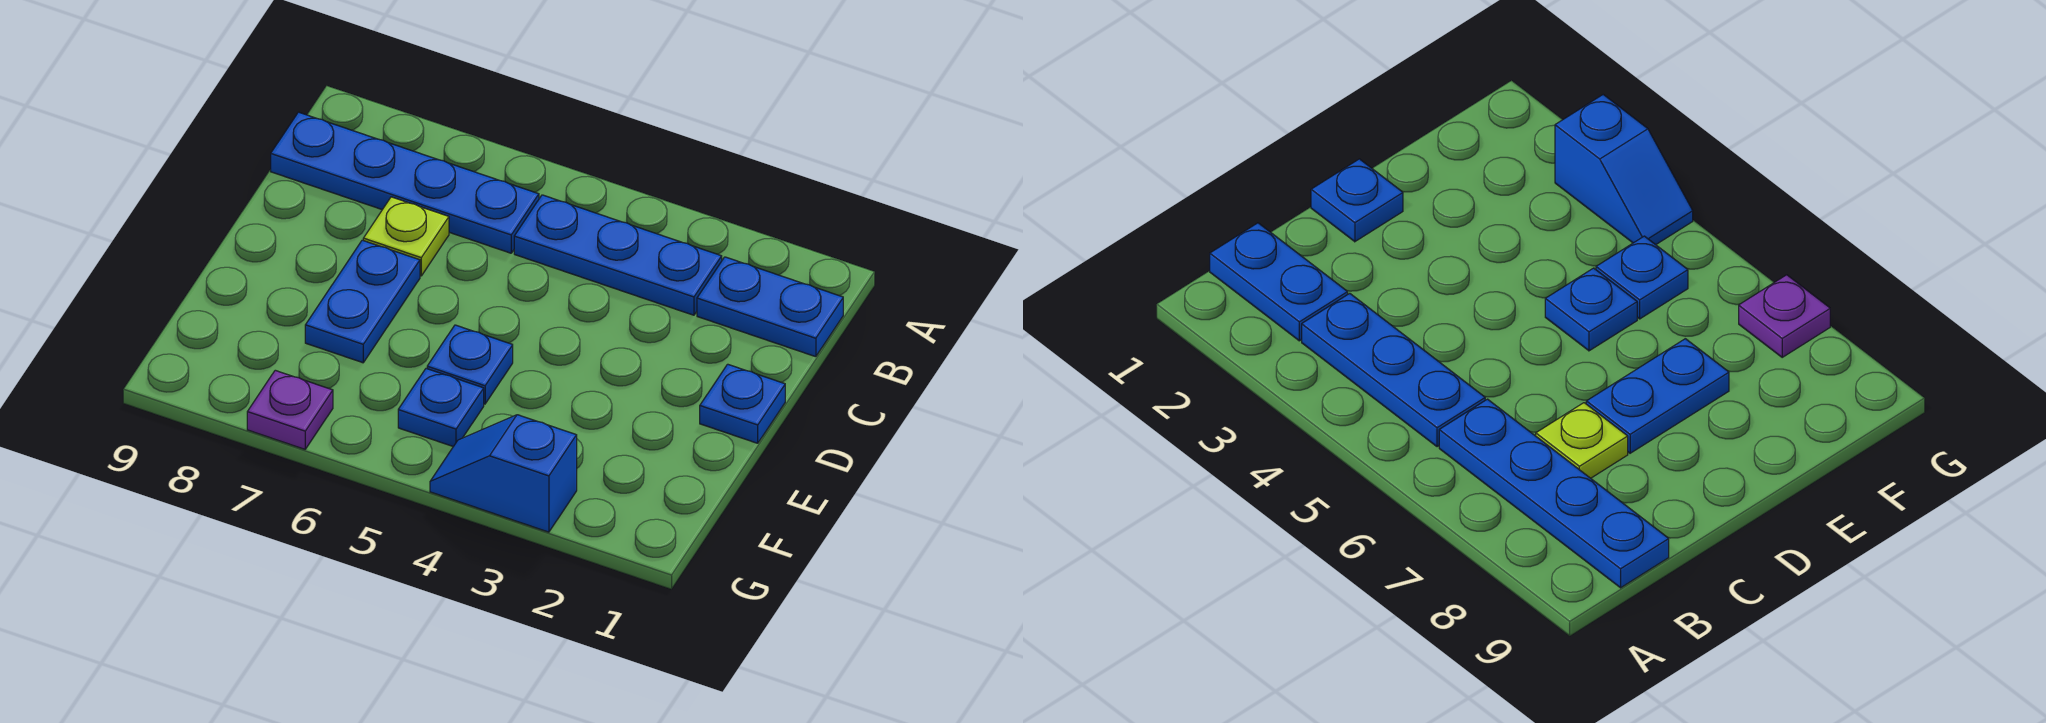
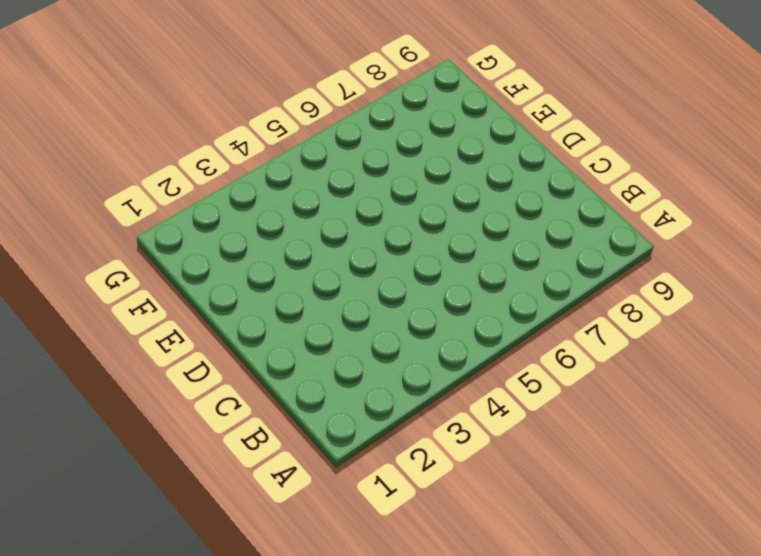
none -> blue 1x2 plate [697,257,843,357]
none -> blue 1x3 plate [514,195,722,315]

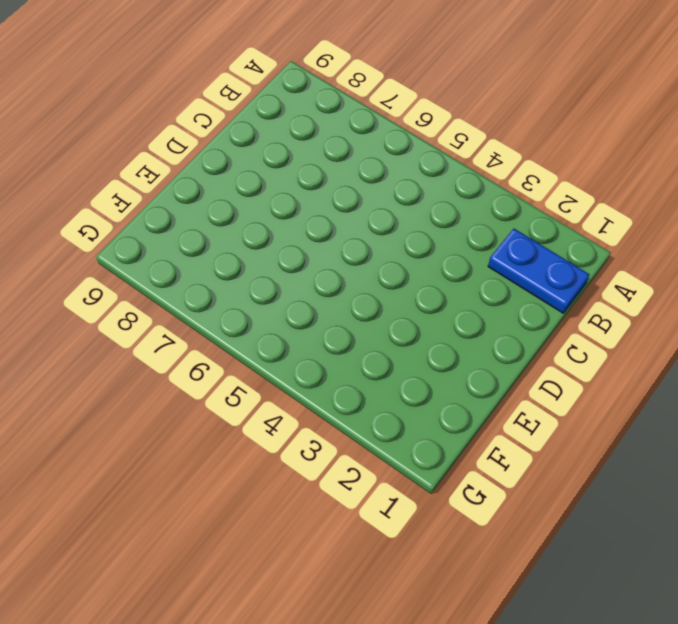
none -> blue 1x3 plate [514,195,722,315]
none -> blue 1x4 plate [271,112,539,253]

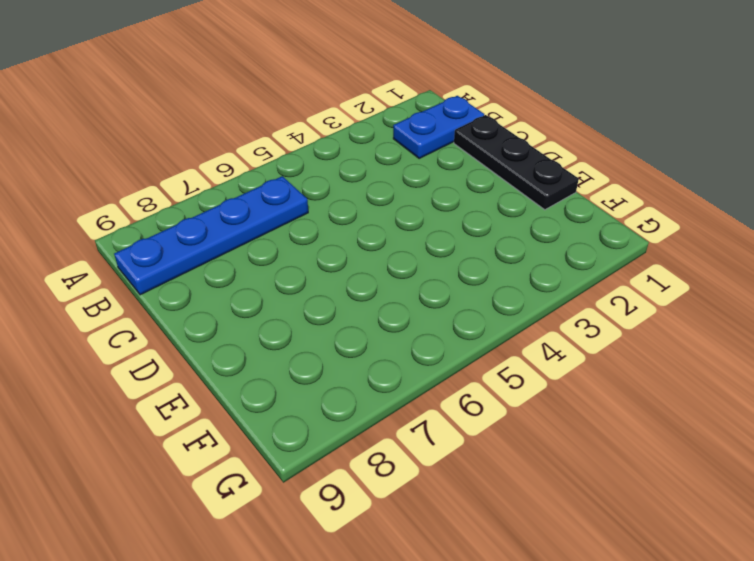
black 1x3 plate [454,115,579,210] -> blue 1x1 plate [700,364,785,443]
none -> blue 1x3 plate [514,195,722,315]
none -> lime 1x1 plate [363,197,449,276]

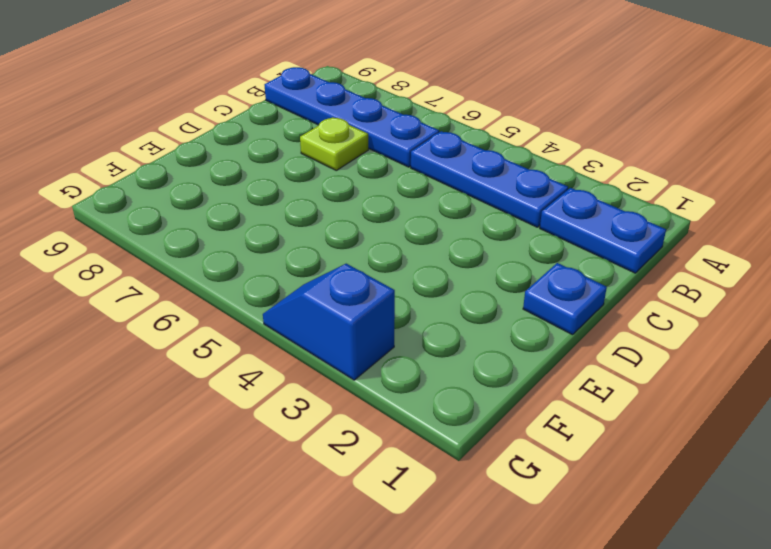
none -> blue 1x2 plate [305,240,420,363]
none -> blue 1x1 plate [427,325,513,404]

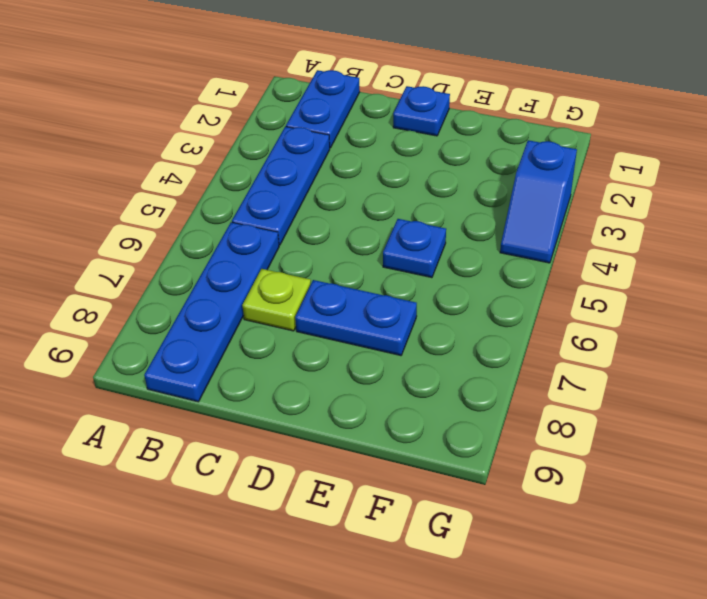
none -> blue 1x1 plate [398,369,484,447]
none -> purple 1x1 plate [247,370,333,449]

